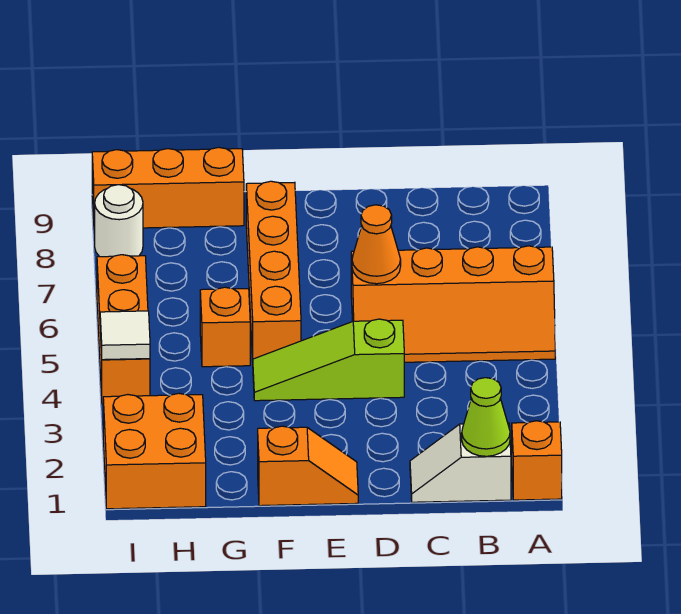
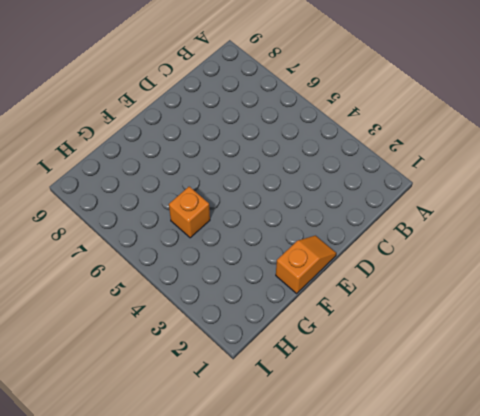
none -> orange 1x1 brick [512,421,562,500]
none -> orange 2x4 slope [351,246,555,362]
none -> white 1x2 slope [410,423,511,502]

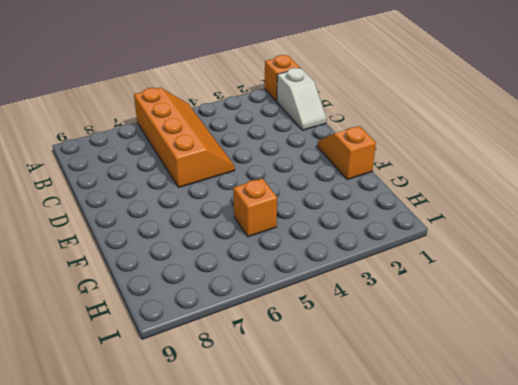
none -> lime 1x3 slope [253,319,404,401]
none -> orange 1x4 brick [246,181,301,361]
none -> orange 1x3 brick [92,147,244,229]

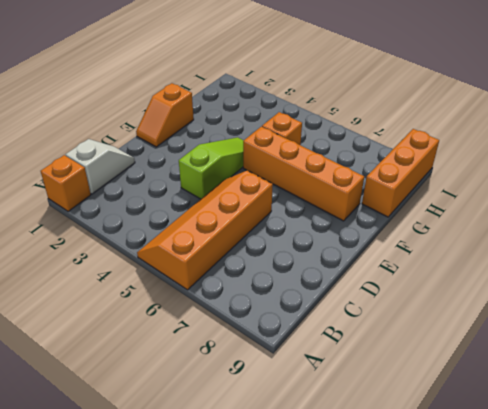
none -> orange 2x2 brick [103,393,206,509]
none -> orange 1x3 brick [97,255,150,404]
none -> white 1x1 round brick [95,185,143,257]

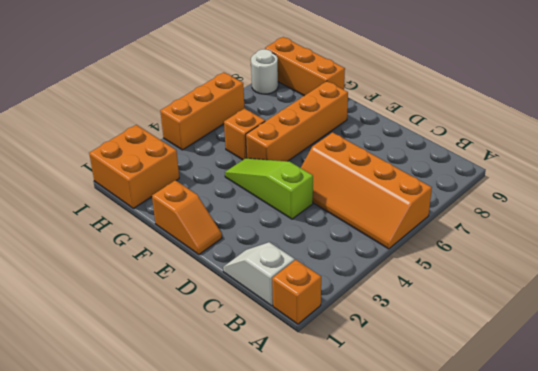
none -> lime 1x1 cone [462,378,510,456]
none -> orange 1x1 cone [352,205,401,284]
none -> white 1x1 tile [100,311,150,360]

